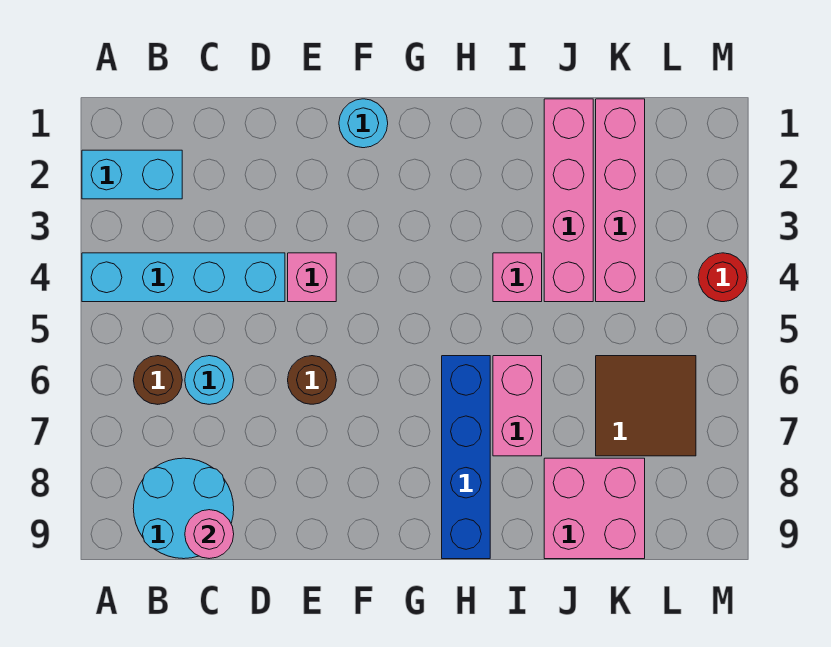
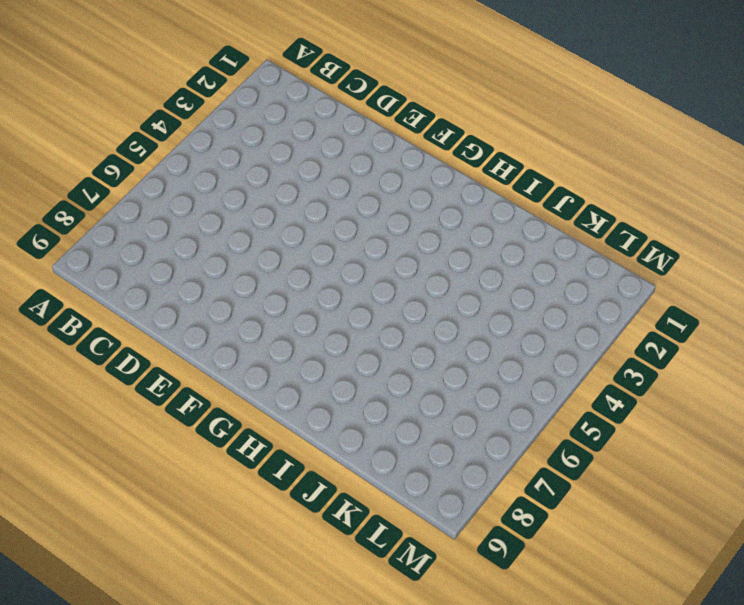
none -> cyan 1x2 brick [82,150,182,199]
none -> cyan 1x4 brick [82,253,285,302]
none -> brown 1x1 round brick [134,356,182,404]

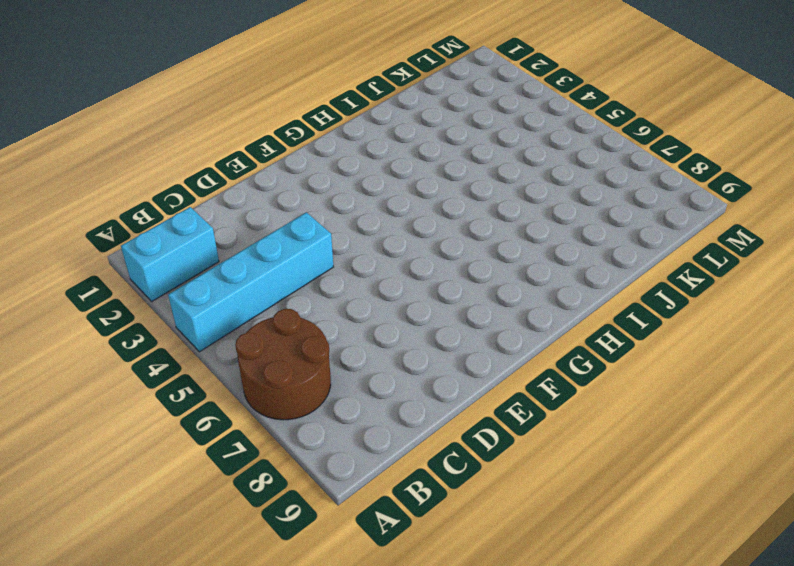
brown 2x2 round brick [235,309,331,420] -> brown 1x1 round brick [134,356,182,404]
none -> cyan 2x2 round brick [133,458,234,559]
none -> cyan 1x1 round brick [185,356,234,404]
none -> pink 1x1 brick [288,253,336,302]

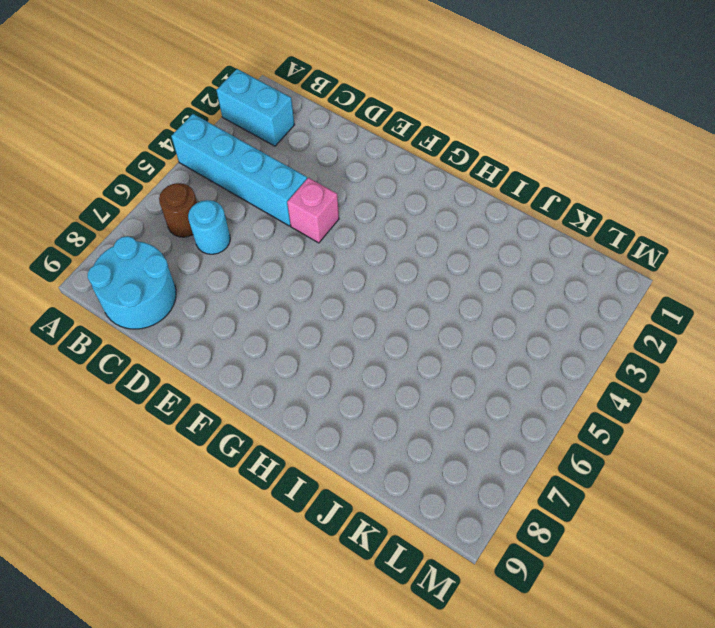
none -> brown 1x1 round brick [288,356,336,404]
none -> cyan 1x1 round brick [339,99,388,148]
none -> blue 1x4 brick [442,356,490,559]

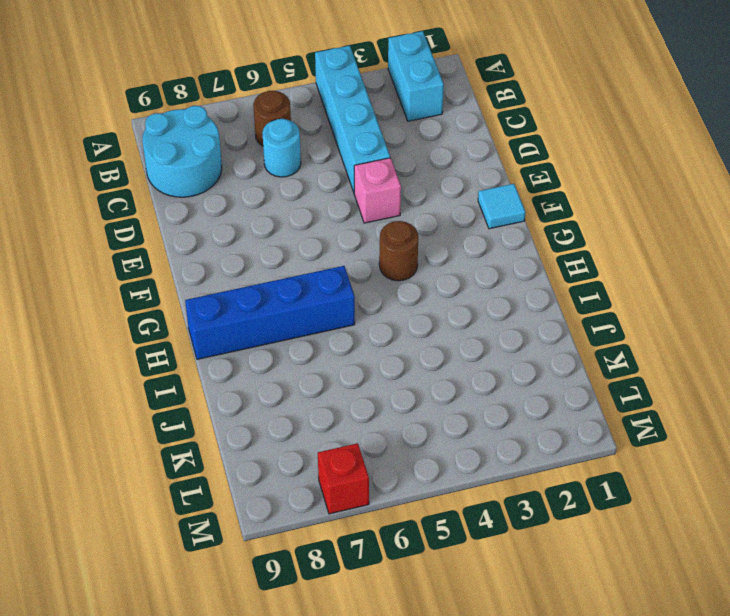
cyan 1x1 tile [478,184,526,229] -> cyan 1x1 round brick [339,99,388,148]
brown 1x1 round brick [379,221,418,281] -> brown 1x1 round brick moved to [288,356,336,404]
red 1x1 brick [318,443,369,514] -> none
none -> pink 1x1 brick [493,253,542,302]
none -> pink 1x2 brick [493,356,542,456]
none -> pink 1x4 brick [544,99,593,302]

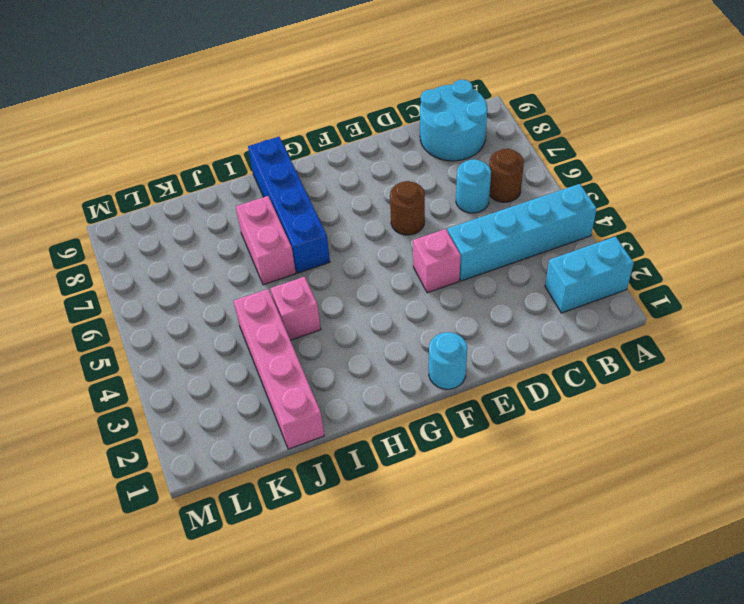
none -> pink 2x2 brick [544,458,645,559]
none -> pink 1x4 brick [596,99,645,302]
none -> brown 2x2 tile [596,356,696,456]

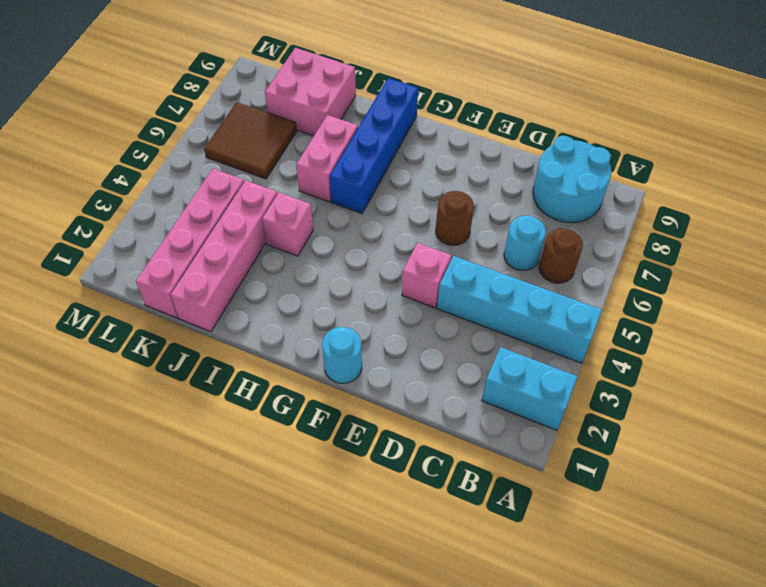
none -> red 1x1 round brick [698,253,747,302]
none -> pink 1x1 round brick [185,510,234,559]

